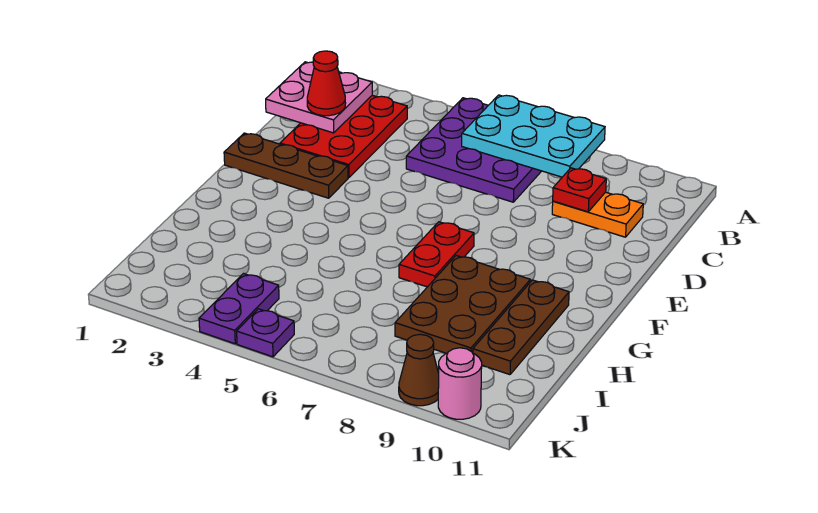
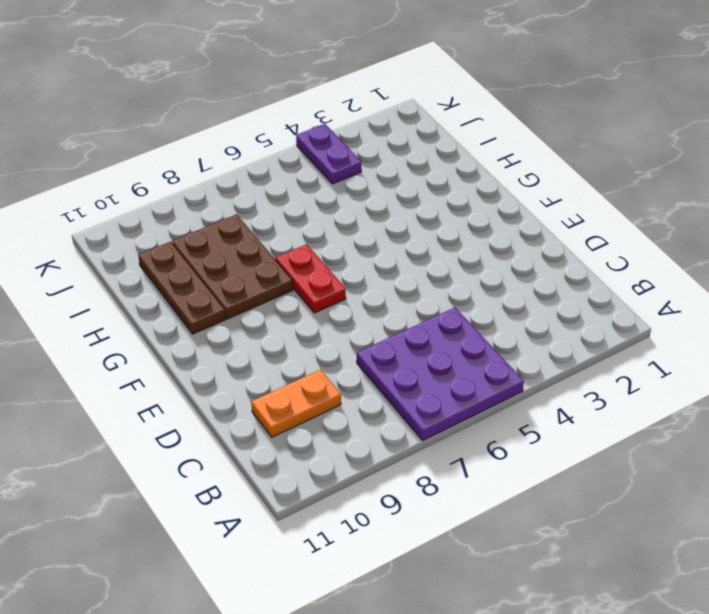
none -> red 2x3 plate [280,95,407,178]
none -> brown 1x3 plate [224,133,348,198]
none -> purple 1x1 plate [237,309,294,357]

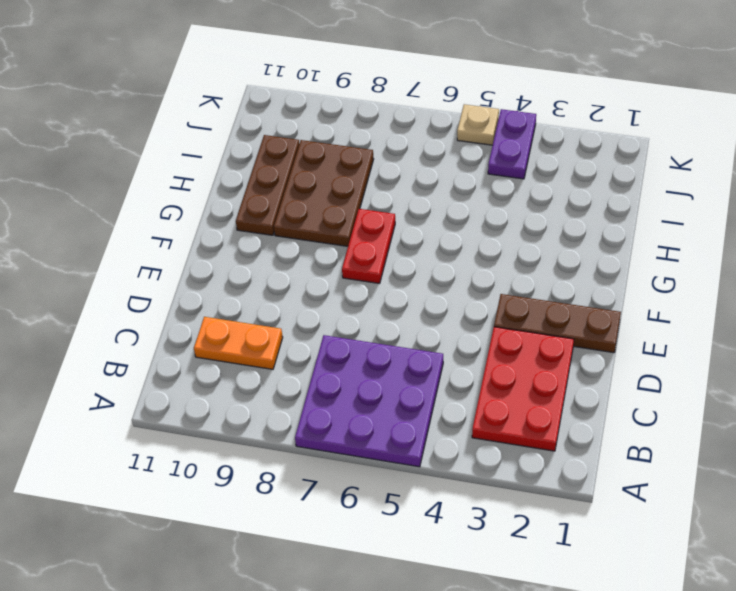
tan 1x1 plate [457,104,499,145] -> purple 1x1 plate [237,309,294,357]
none -> brown 1x1 cone [399,334,439,406]
none -> pink 1x1 round brick [438,348,482,419]
none -> cyan 2x3 plate [462,95,605,177]

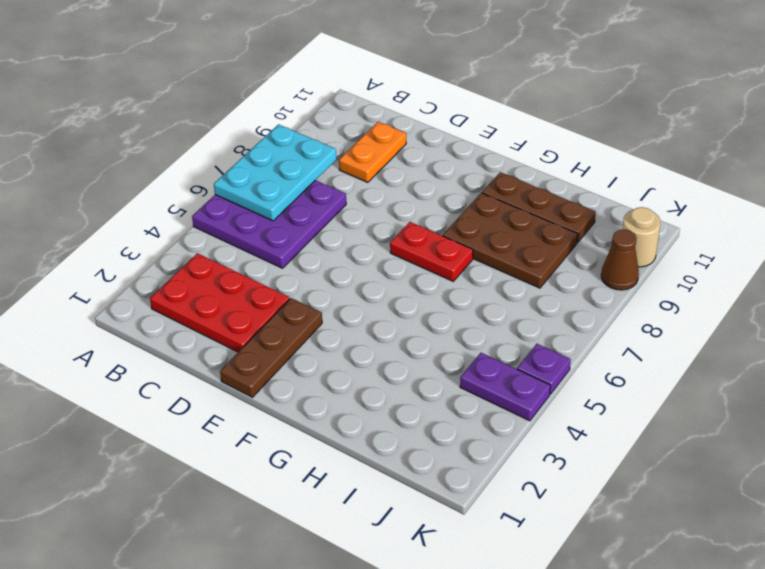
tan 1x1 round brick [622,207,660,267] -> pink 1x1 round brick [438,348,482,419]
none -> pink 2x2 plate [266,62,372,133]
none -> red 1x1 plate [553,168,606,212]
none -> red 1x1 cone [307,51,346,116]

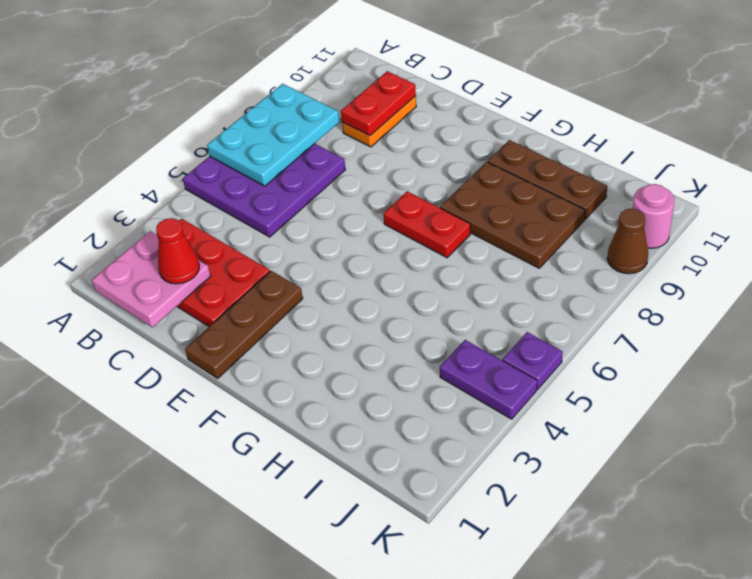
red 1x2 plate [341,71,416,136] -> red 1x1 plate [553,168,606,212]

